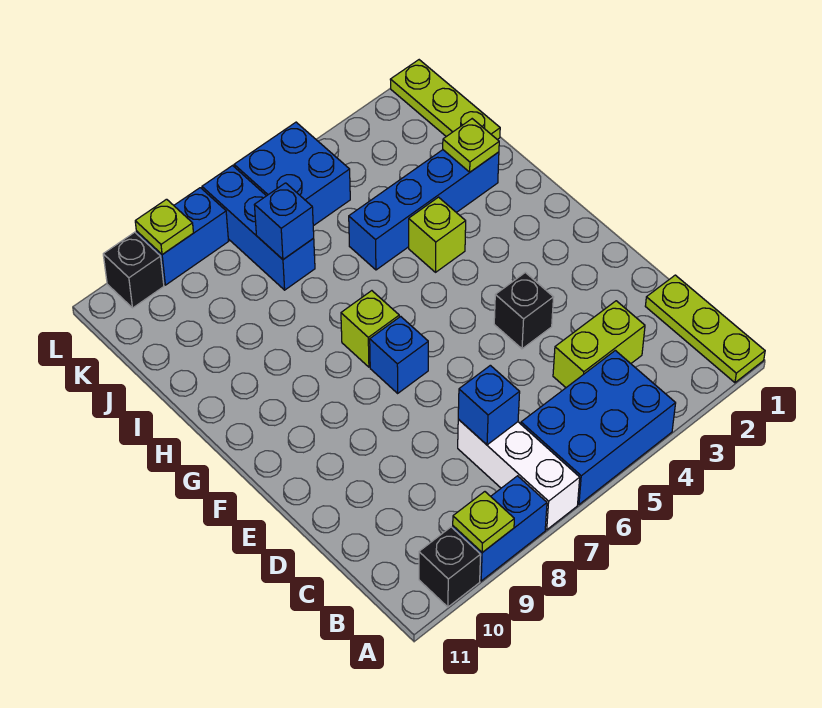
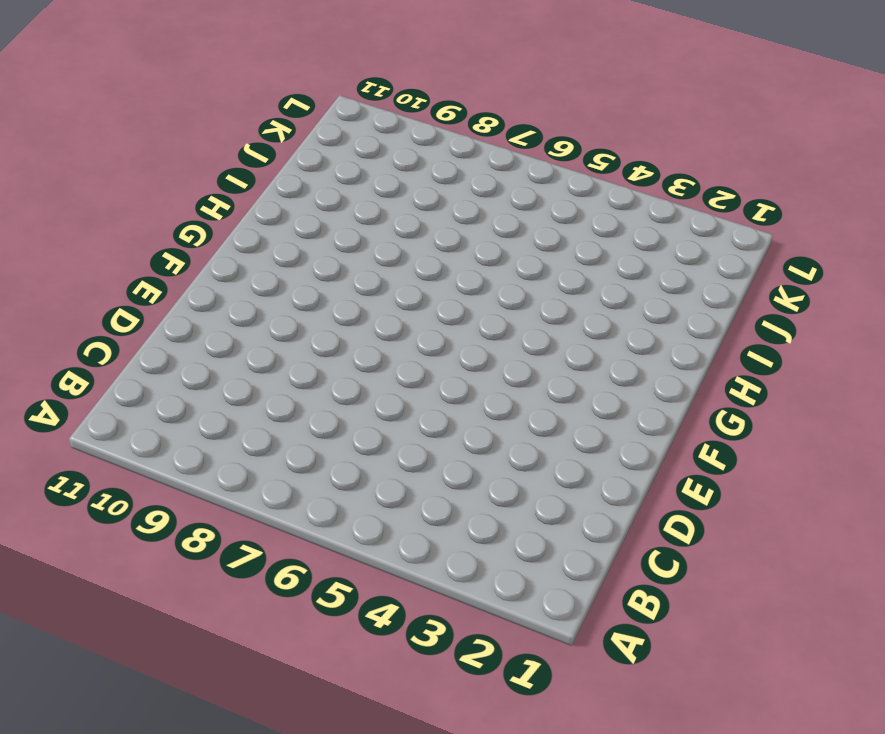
none -> lime 1x3 plate [645,275,765,383]
none -> blue 2x3 brick [521,350,676,504]
none -> white 1x3 brick [458,419,580,530]

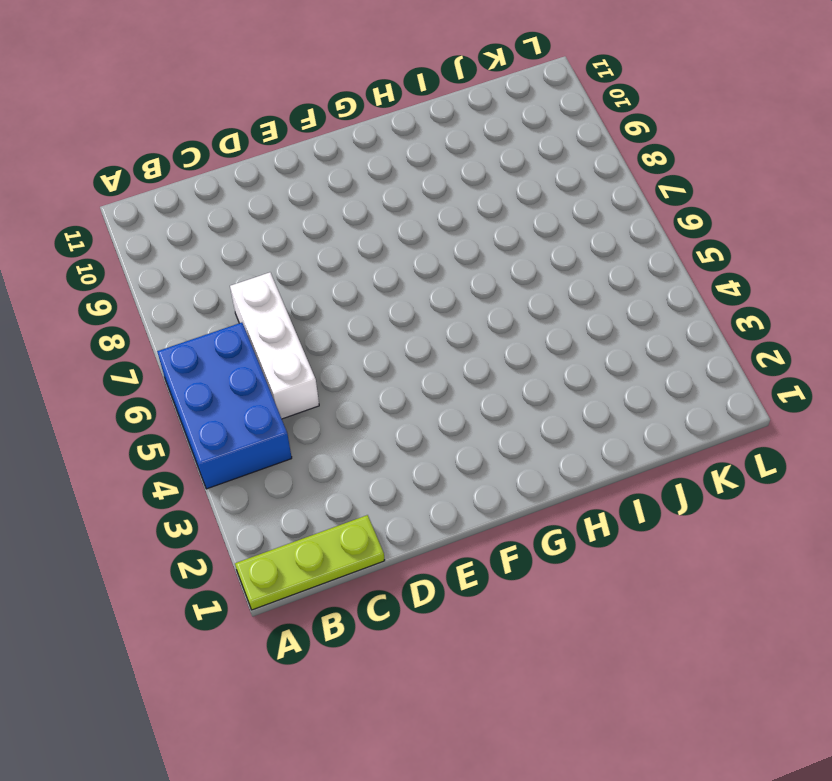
white 1x3 brick [230,272,319,419] -> white 1x3 brick turned to [458,419,580,530]
none -> blue 1x2 brick [453,476,547,581]
none -> black 1x1 brick [419,527,481,607]
none -> lime 1x2 brick [553,301,645,387]

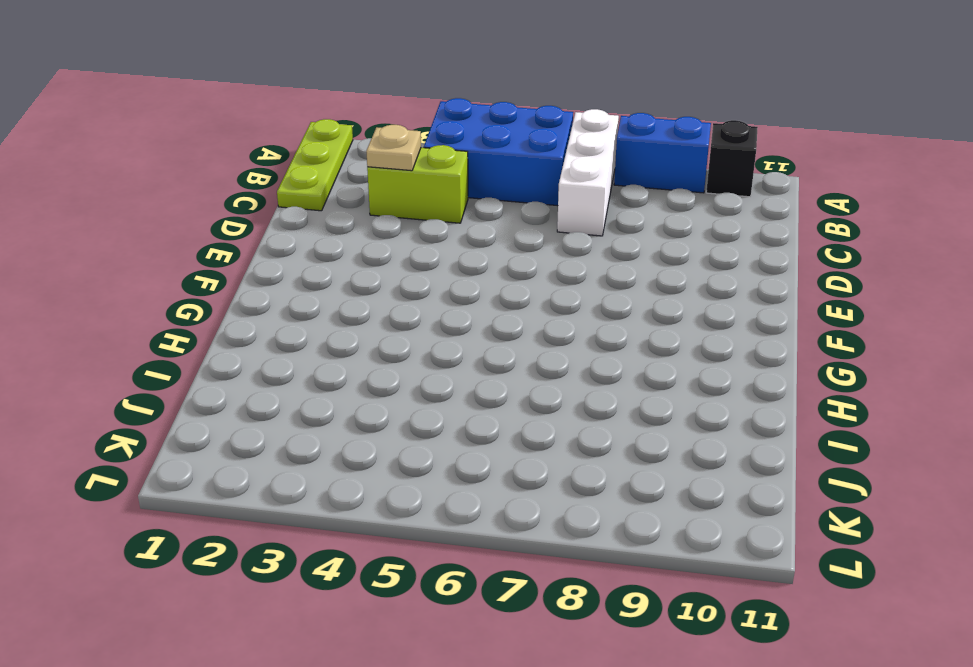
tan 1x1 plate [366,125,421,171] -> none
none -> black 1x1 brick [494,272,554,349]
none -> blue 1x1 brick [370,316,428,393]
none -> lime 1x1 brick [341,291,399,367]

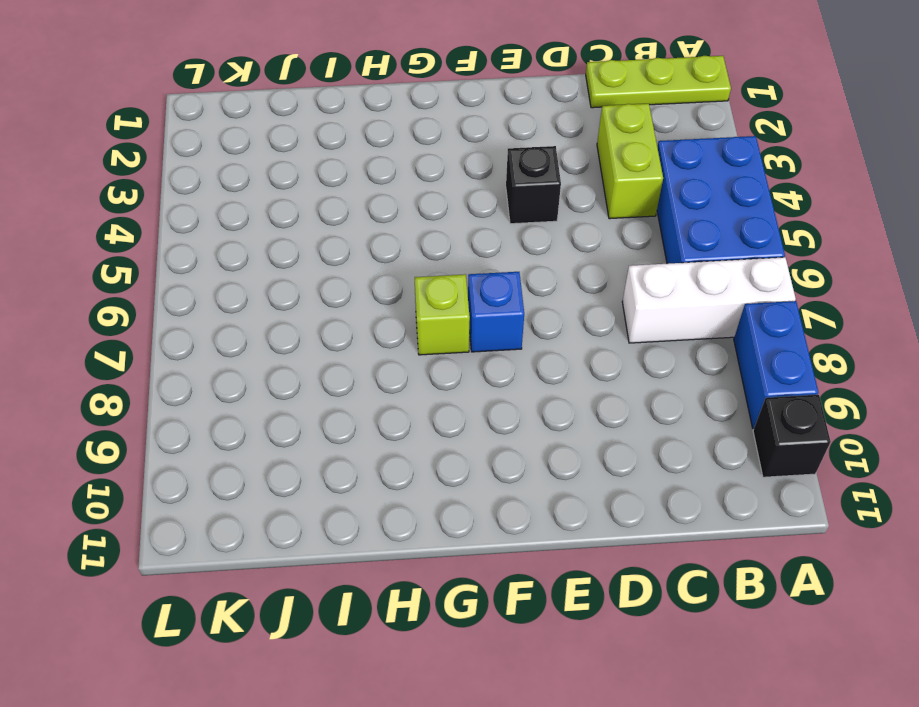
none -> lime 1x1 brick [409,197,466,272]
none -> blue 1x4 brick [349,150,499,270]
none -> lime 1x3 plate [390,60,500,139]

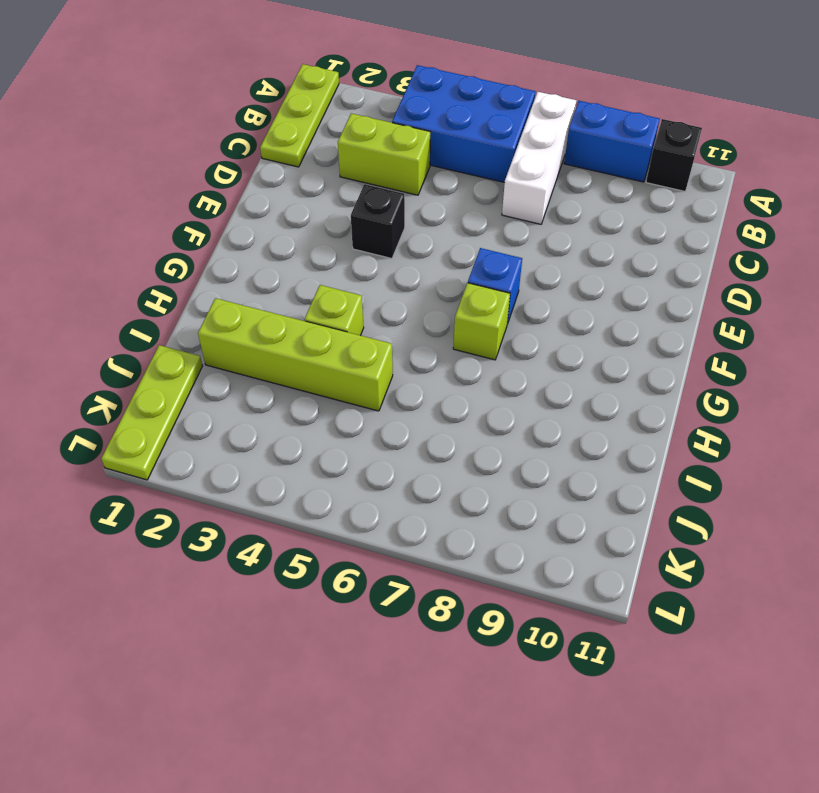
lime 1x4 brick [198,298,393,411] -> blue 1x4 brick [349,150,499,270]
none -> blue 1x3 brick [202,166,315,290]
none -> blue 2x2 brick [234,122,350,226]
none -> blue 1x2 brick [136,188,228,285]

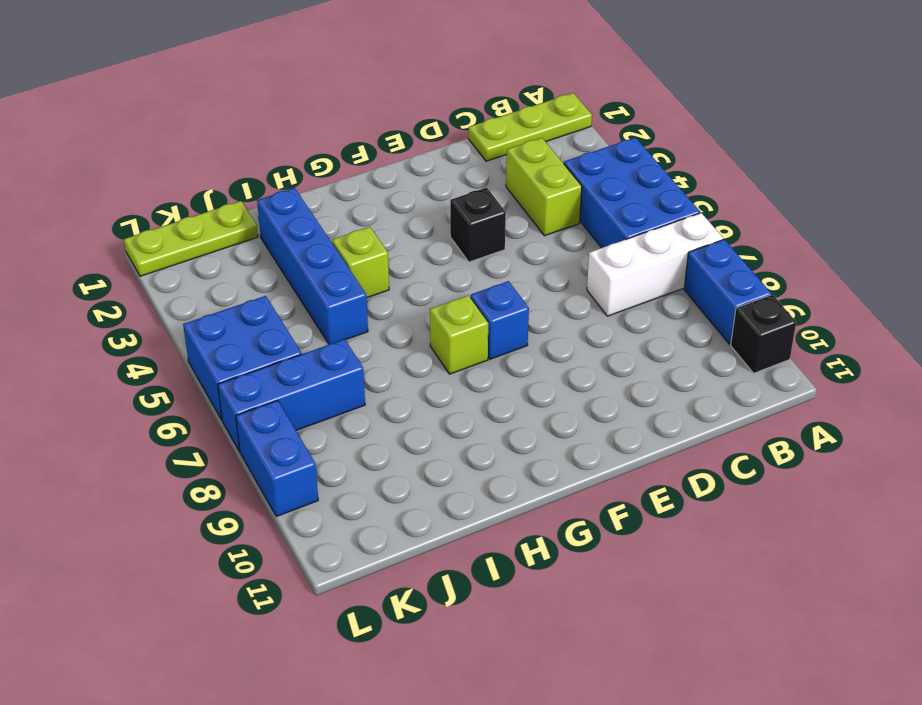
none -> black 1x1 brick [103,232,164,308]
none -> lime 1x1 plate [453,492,514,552]
none -> blue 1x1 brick [458,365,520,445]

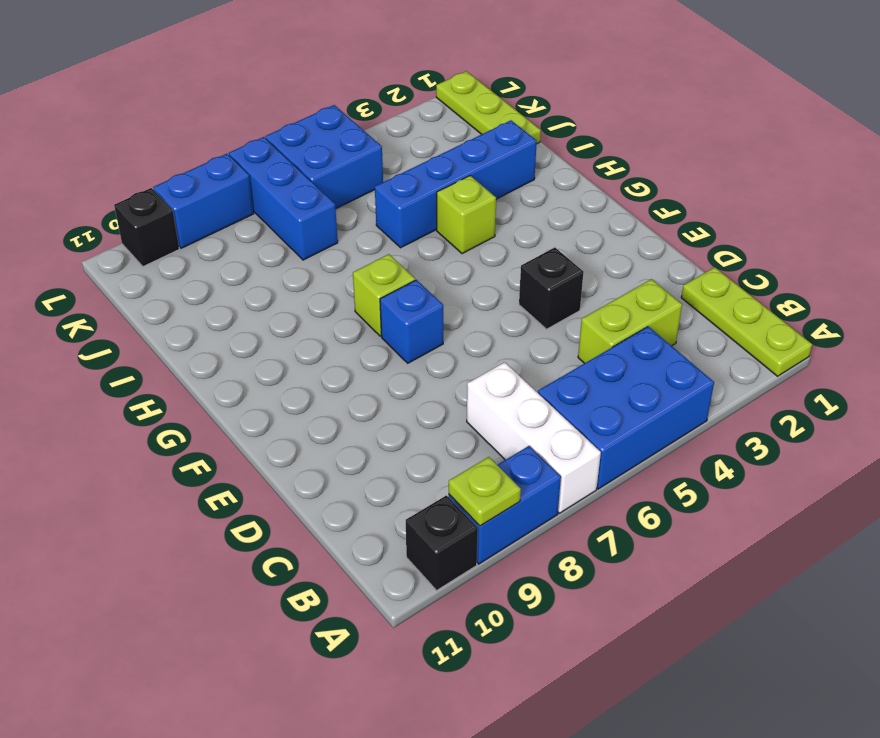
none -> blue 1x1 brick [458,365,520,445]
none -> lime 1x1 plate [443,119,499,172]
none -> blue 1x1 brick [255,183,314,259]

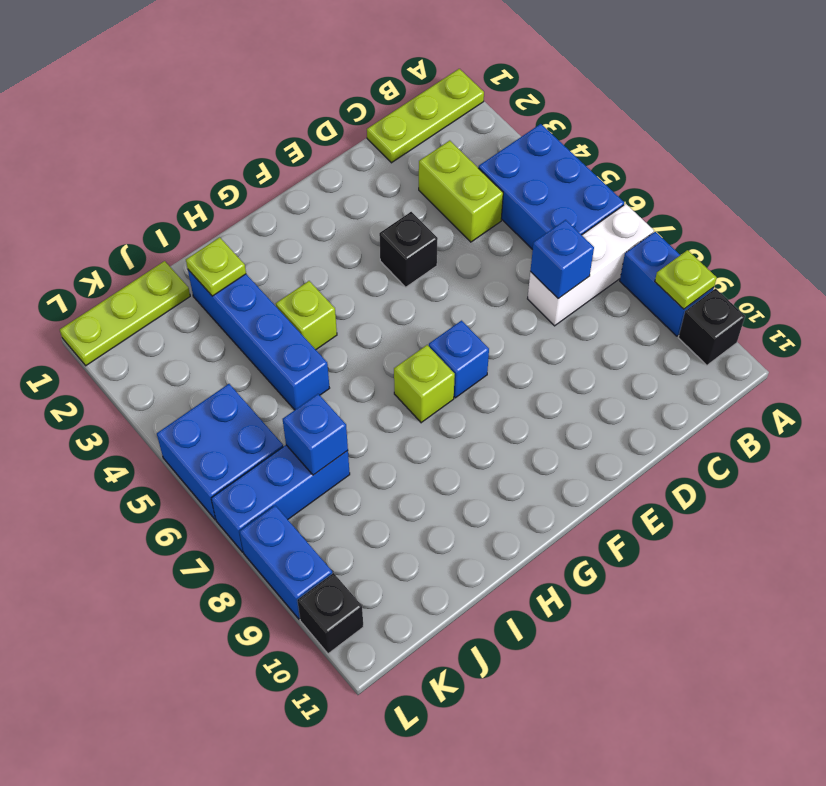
none -> lime 1x1 plate [135,199,193,255]

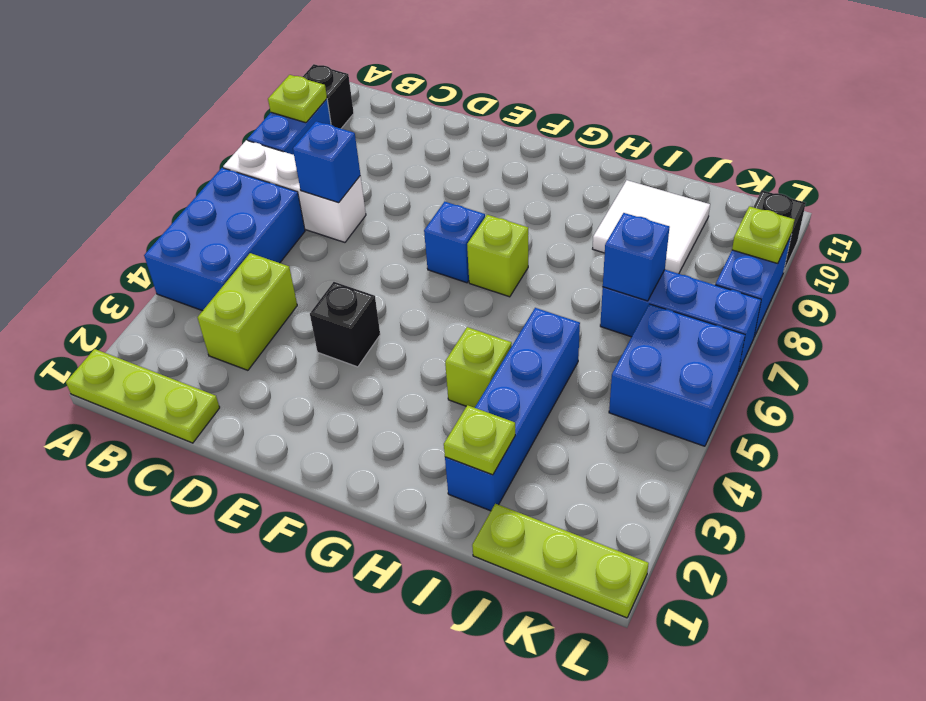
white 2x2 tile [593,180,710,274] -> none

